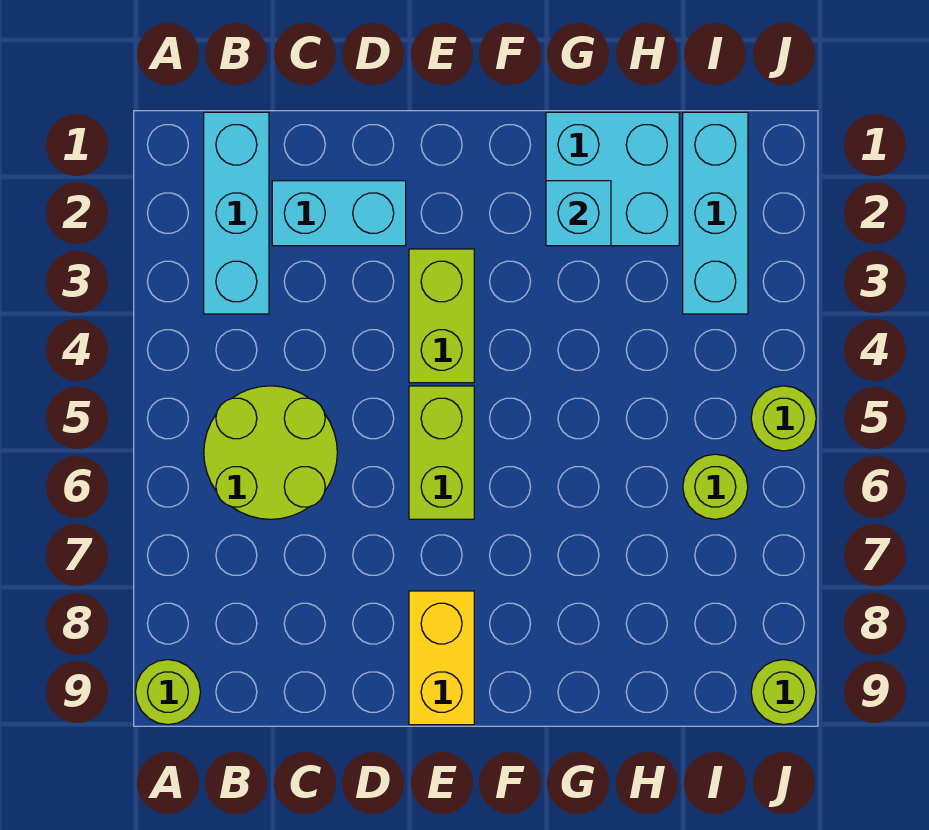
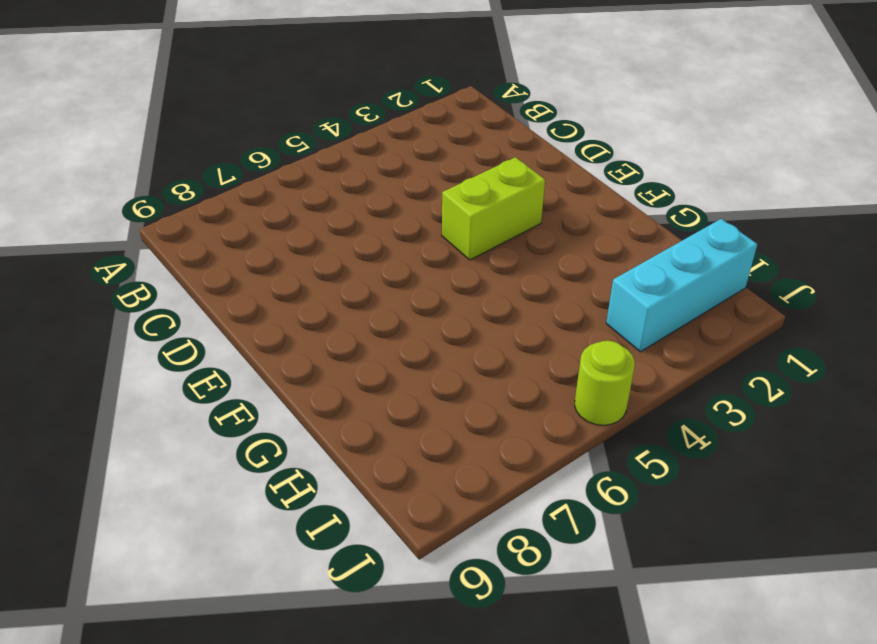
none -> lime 1x1 round brick [135,660,200,725]
none -> cyan 1x3 brick [204,112,269,314]
none -> lime 2x2 round brick [204,386,337,519]

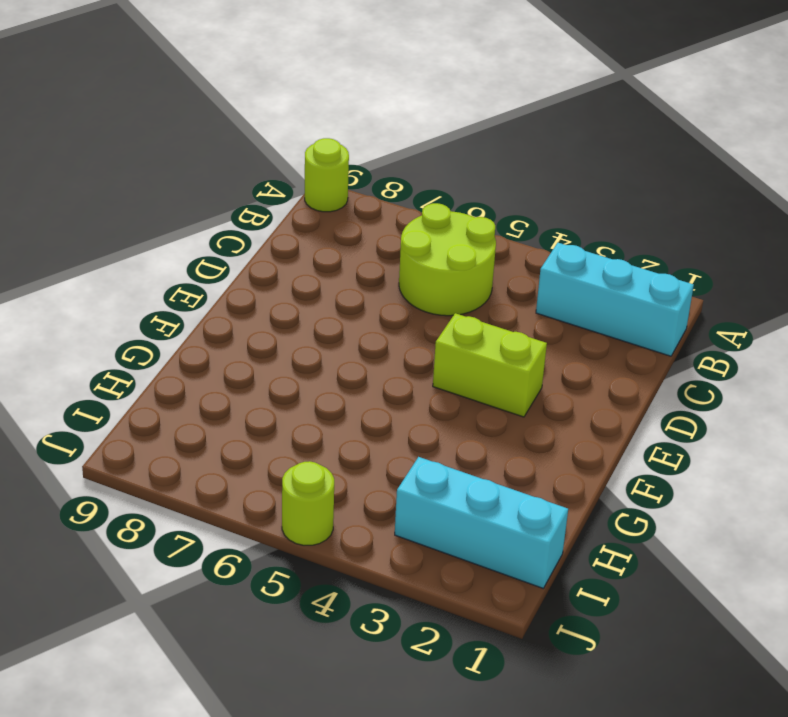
none -> cyan 1x2 brick [272,181,406,246]
none -> lime 1x2 brick [409,386,474,519]
none -> yellow 1x2 brick [409,591,474,725]

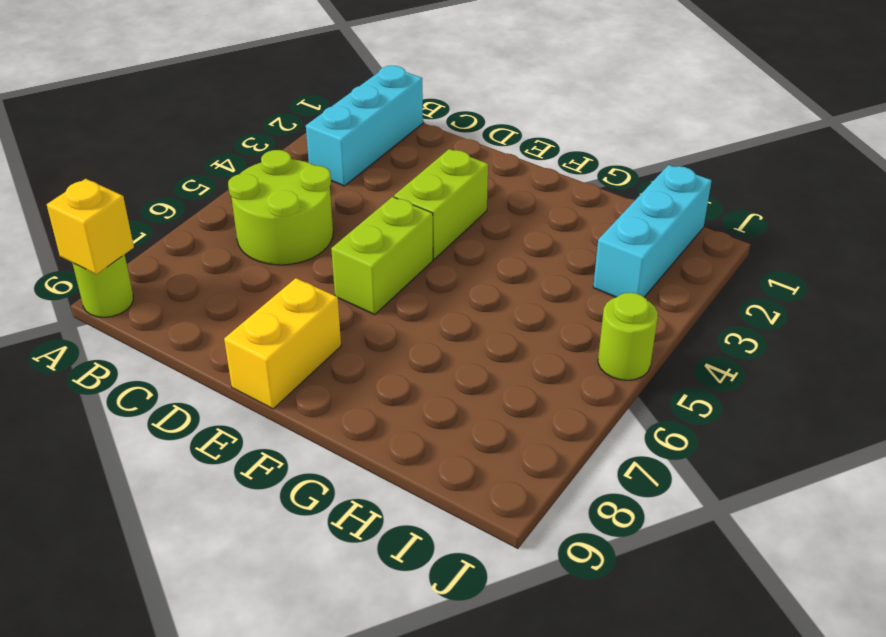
yellow 1x1 brick [47,179,134,274] -> none
none -> cyan 1x2 brick [272,181,406,246]
none -> cyan 2x2 brick [546,112,679,246]
none -> lime 1x1 round brick [683,454,748,519]

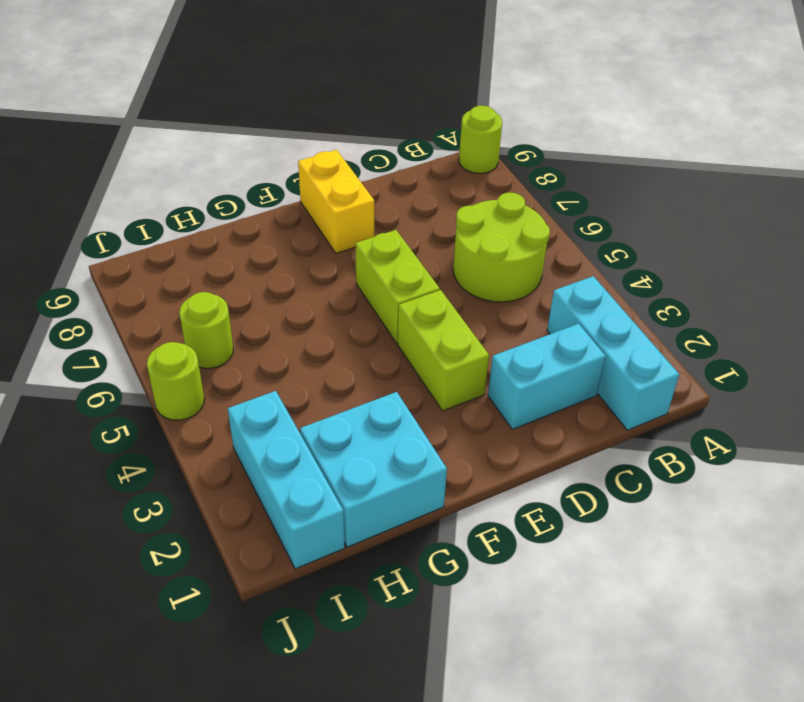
none -> lime 1x1 round brick [751,660,816,725]
none -> cyan 1x1 brick [546,181,611,246]

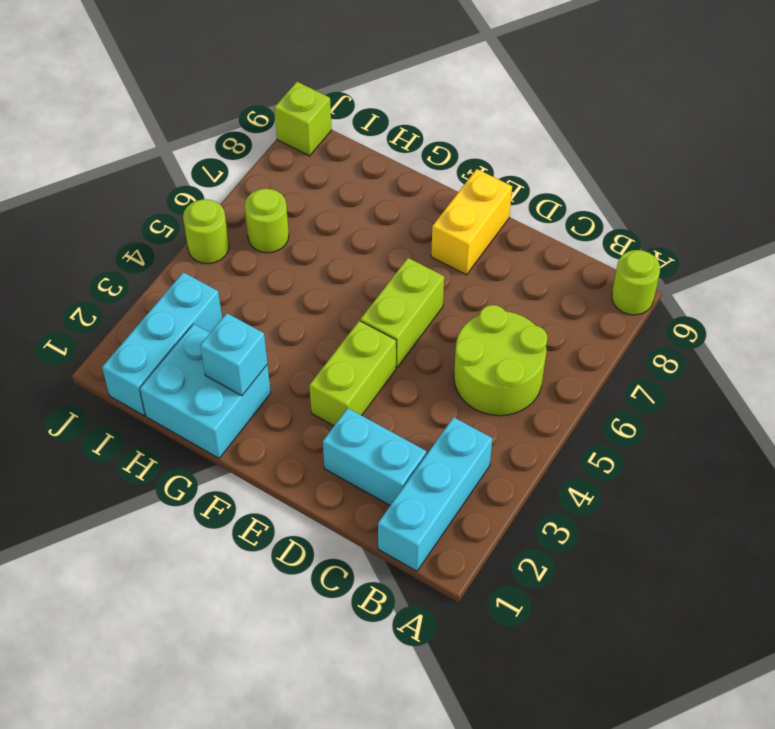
lime 1x1 brick [274,82,331,156] -> lime 1x1 round brick [751,660,816,725]

